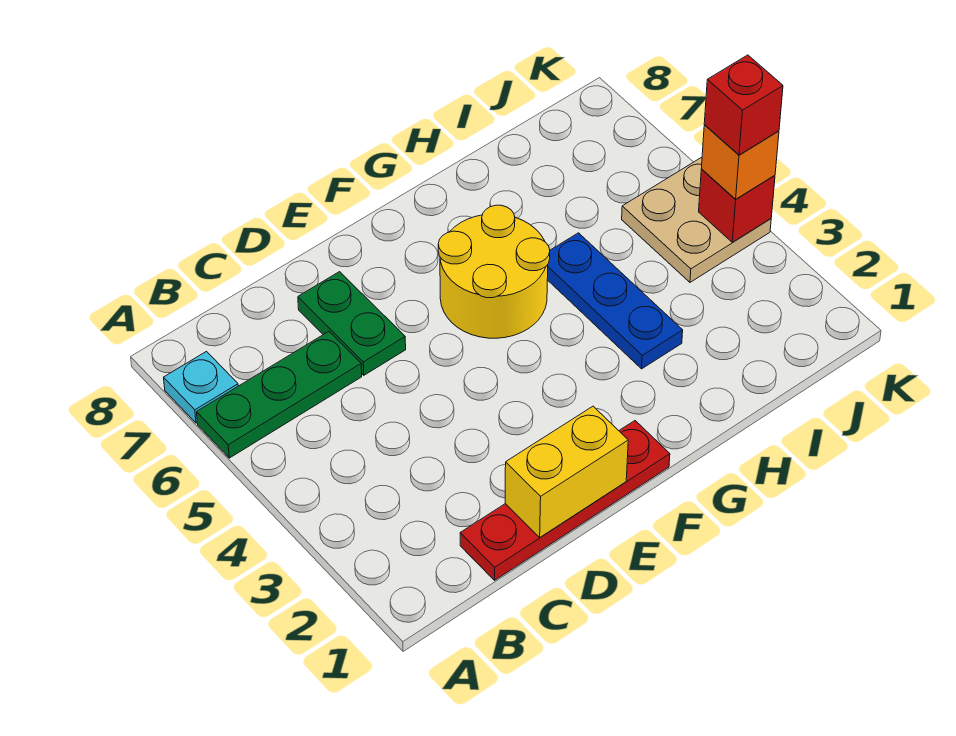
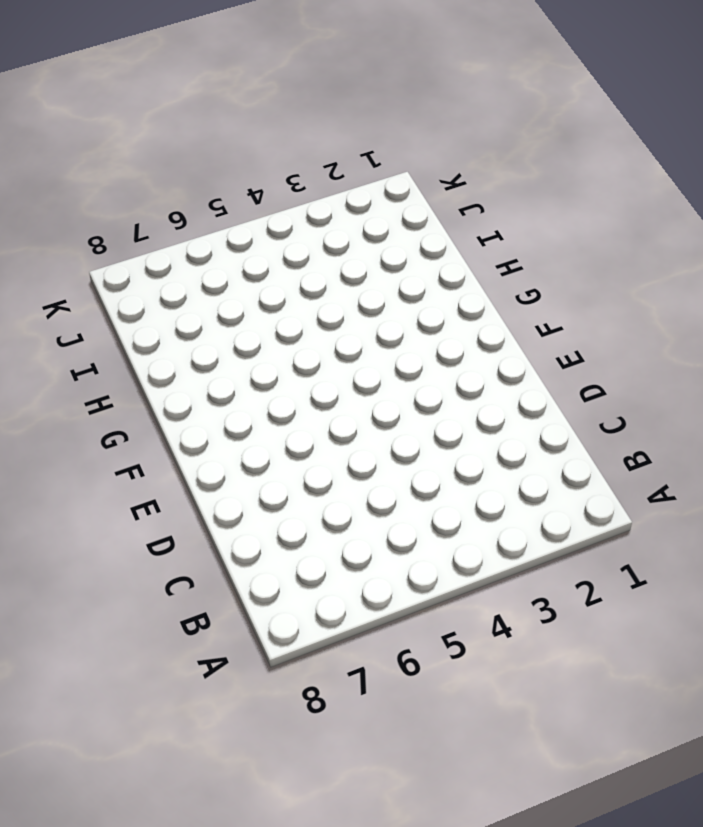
none -> green 1x3 plate [197,332,362,458]
none -> cyan 1x1 plate [164,352,238,423]

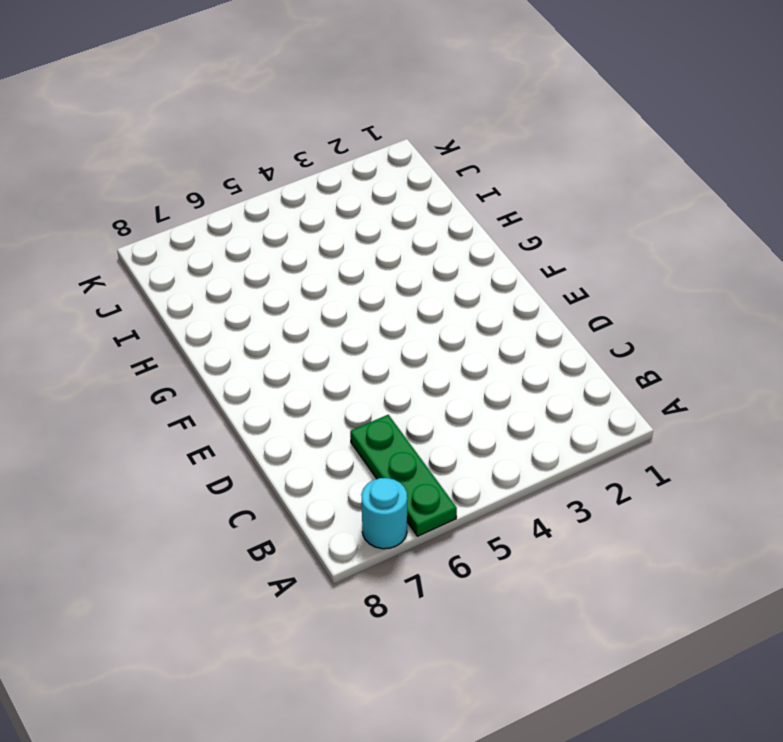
cyan 1x1 round brick [361,478,407,549] -> cyan 1x1 plate [164,352,238,423]
none -> red 1x4 plate [460,421,670,580]
none -> green 1x2 plate [298,272,406,375]

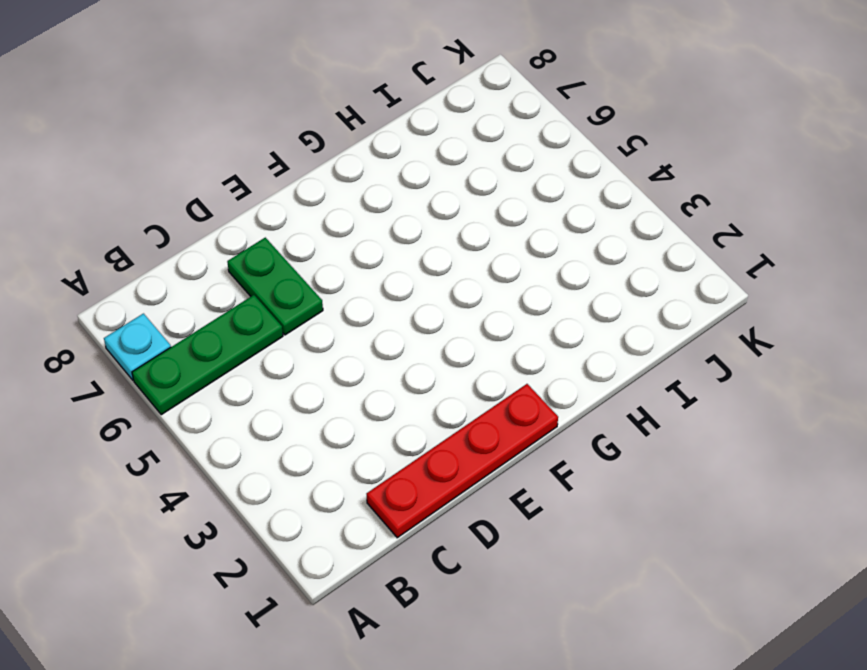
none -> yellow 2x2 round brick [438,205,550,338]
none -> blue 1x3 plate [547,233,683,369]

